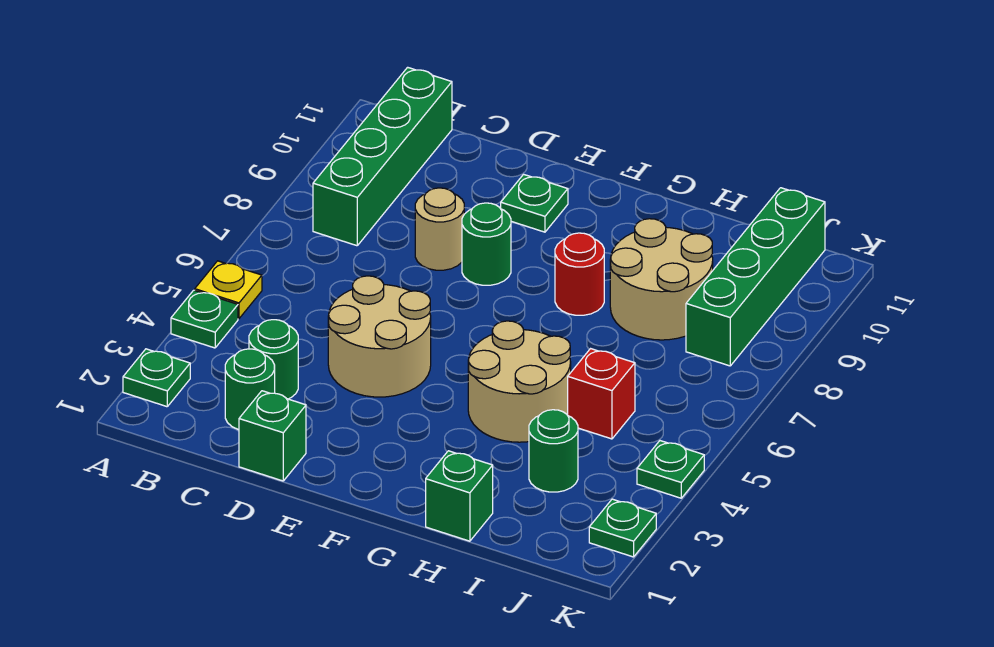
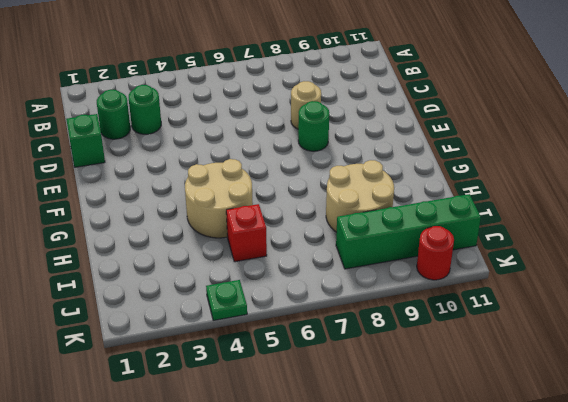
red 1x1 round brick [417,226,454,280] -> red 1x1 round brick moved to [555,233,604,315]
none -> green 1x1 plate [123,349,190,407]
none -> green 1x1 plate [171,290,238,348]
none -> yellow 1x1 plate [195,261,262,319]

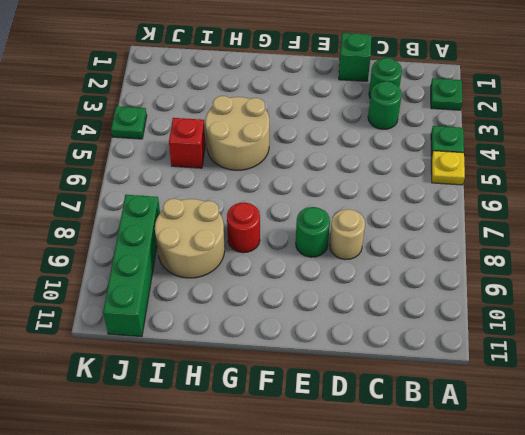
none -> green 1x4 brick [313,67,452,246]
none -> tan 2x2 round brick [328,276,431,397]
none -> green 1x1 plate [501,174,568,232]

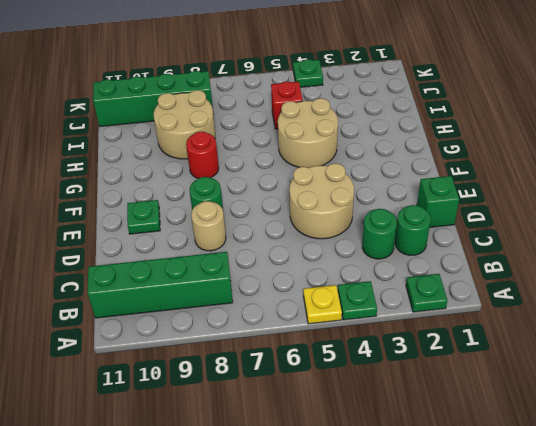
none -> green 1x1 brick [426,451,493,541]
none -> green 1x1 round brick [529,410,578,492]
none -> green 1x1 plate [589,499,656,557]

